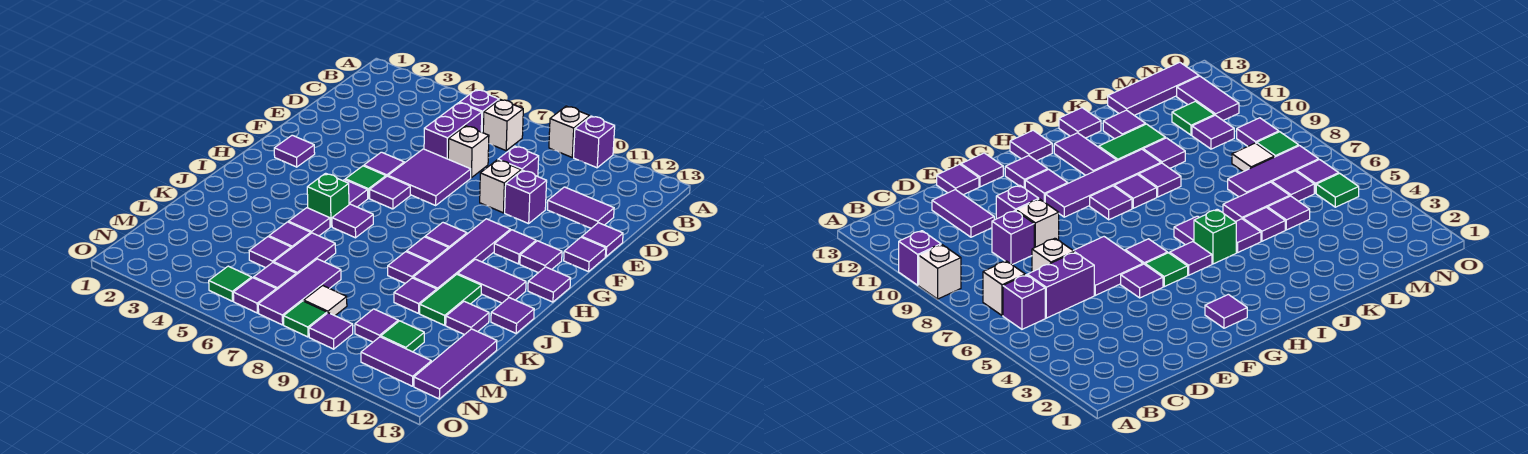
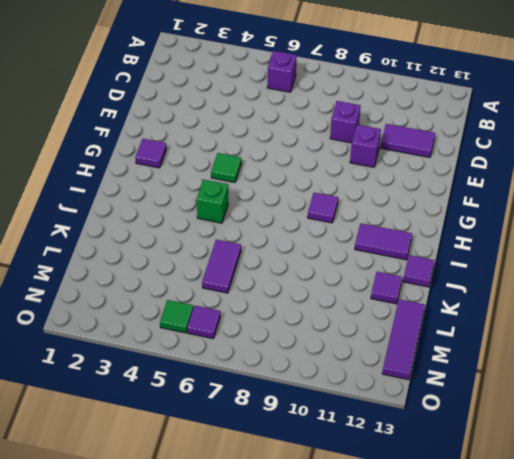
none -> white 1x1 brick [549,106,590,157]
none -> purple 1x1 brick [574,116,615,168]
none -> white 1x1 brick [483,99,523,151]
none -> purple 1x2 brick [424,103,482,159]

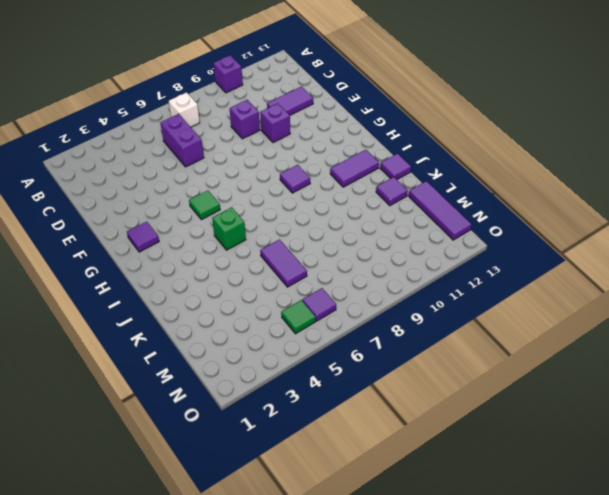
none -> white 1x1 brick [549,106,590,157]
none -> purple 1x1 brick [460,90,499,133]
none -> white 1x1 brick [448,126,489,178]
none -> purple 2x2 tile [388,149,471,205]

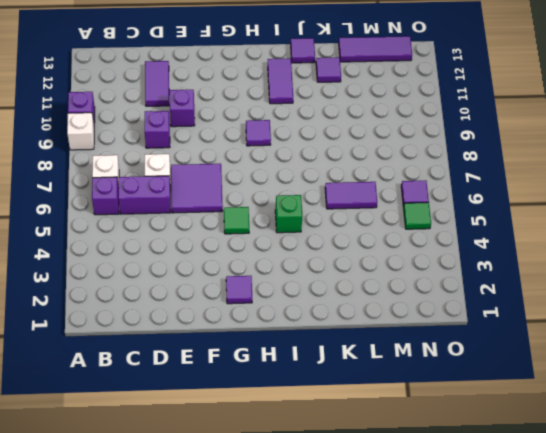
none -> white 1x1 brick [480,160,521,213]
none -> purple 1x1 tile [582,223,623,257]
none -> purple 1x1 tile [364,152,404,177]
none -> purple 1x1 tile [564,237,606,272]

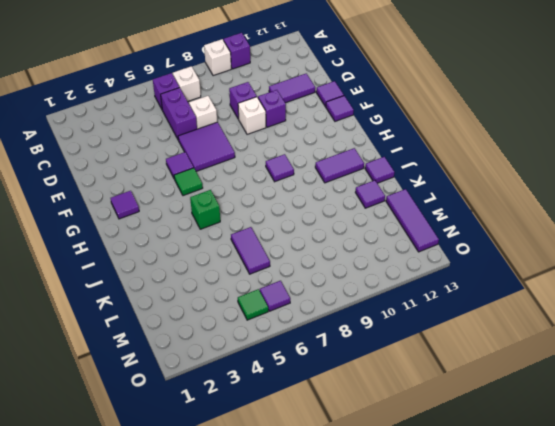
none -> purple 1x1 tile [370,176,410,209]
none -> purple 1x4 tile [413,219,510,290]
none -> purple 1x1 tile [494,230,536,264]
none -> purple 1x1 tile [520,241,562,273]

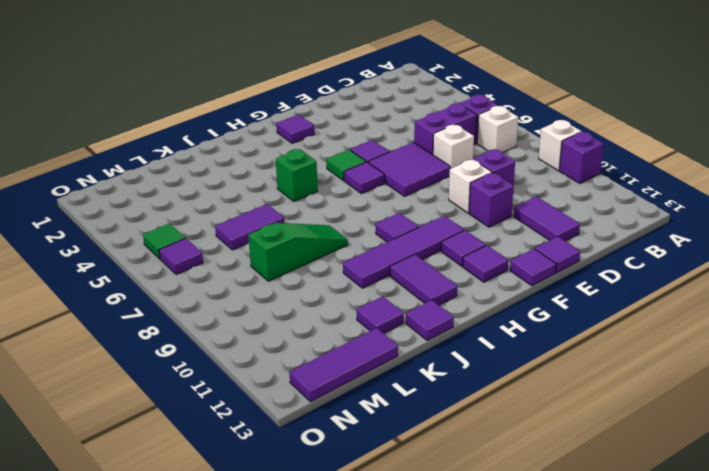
green 1x3 slope [248,223,348,281] -> none
none -> purple 1x1 tile [343,180,368,207]
none -> purple 1x1 tile [528,267,571,302]
none -> purple 1x1 tile [332,204,373,238]
none -> purple 1x1 tile [407,237,449,263]

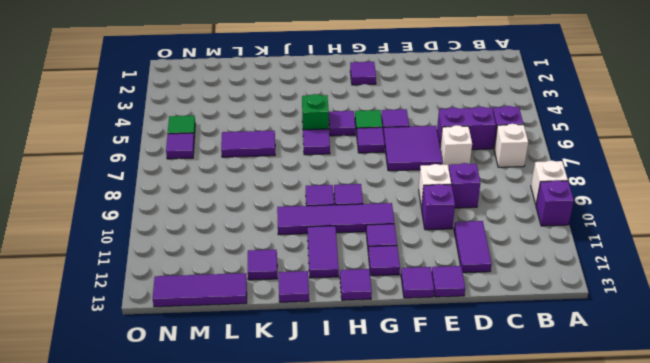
none -> purple 1x1 tile [288,208,330,236]
none -> purple 1x1 tile [388,252,430,283]
none -> green 1x2 tile [420,274,481,325]
none -> purple 1x1 tile [269,222,311,248]

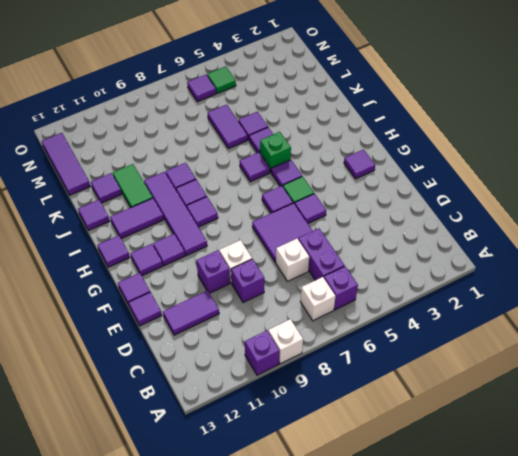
none -> purple 1x1 tile [394,278,437,313]
none -> purple 1x1 tile [249,237,291,268]
none -> purple 1x3 tile [258,259,341,325]
none -> purple 1x1 tile [254,263,296,290]

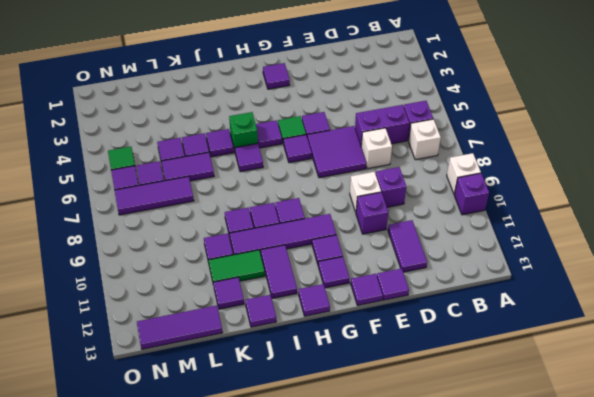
none -> white 1x1 tile [304,285,347,316]
none -> purple 1x1 tile [355,309,398,342]
none -> green 1x1 tile [381,321,424,352]
none -> green 1x1 tile [284,301,327,337]

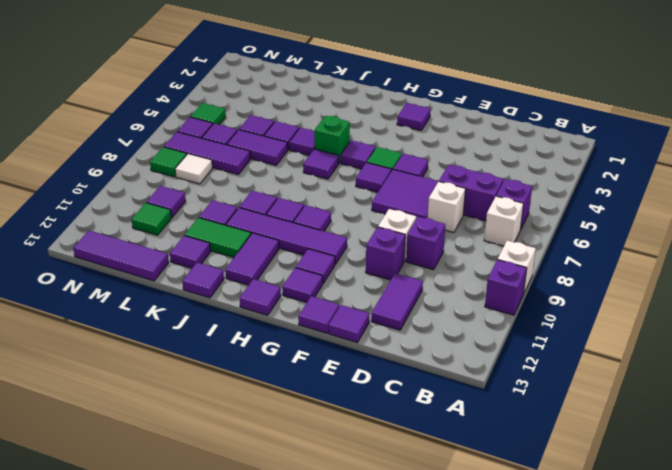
none -> purple 1x1 tile [309,313,353,349]
none -> purple 1x2 tile [361,337,431,386]

